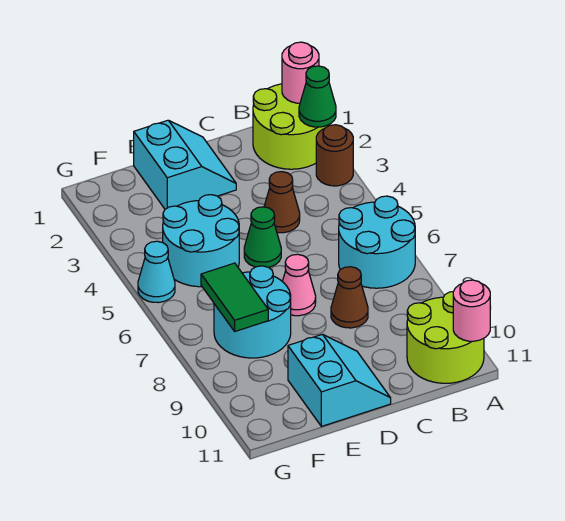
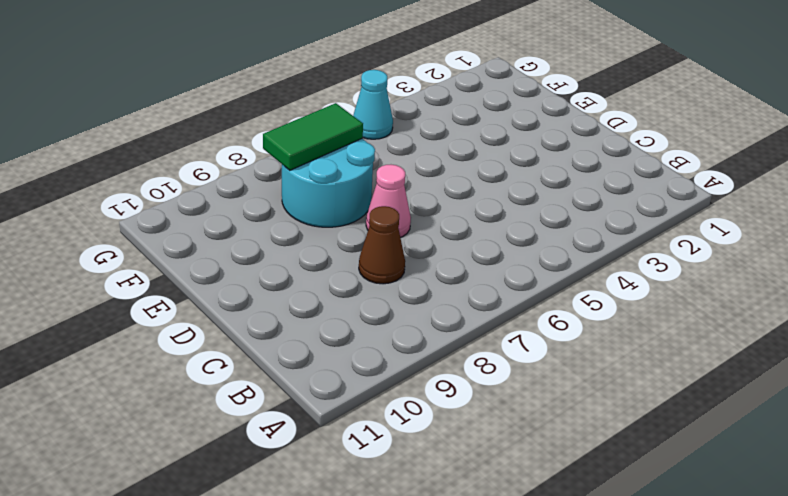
none -> lime 2x2 round brick [253,84,330,169]
none -> brown 1x1 round brick [316,125,353,186]
none -> cyan 2x2 round brick [339,196,415,288]

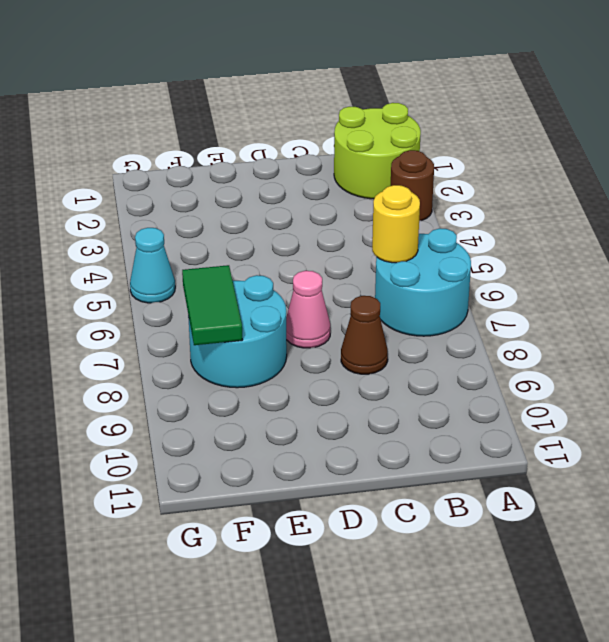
yellow 1x1 round brick [372,185,420,263] -> none
none -> lime 2x2 round brick [407,292,484,383]
none -> brown 1x1 cone [264,172,300,233]
none -> cyan 2x2 slope [134,120,236,209]

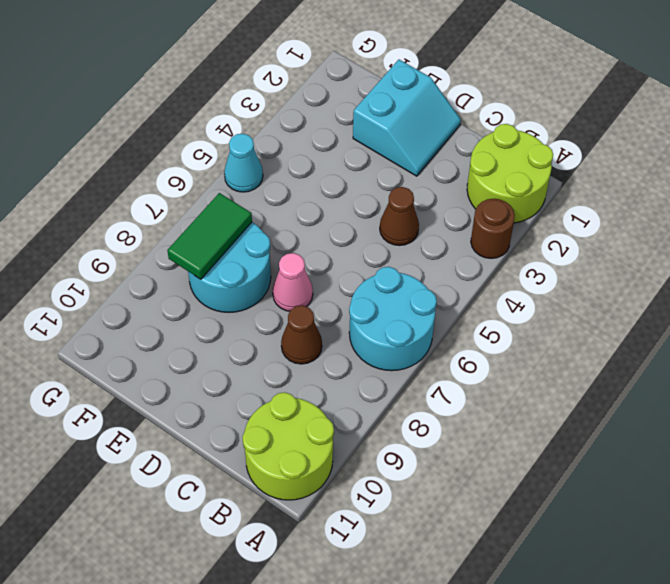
none -> green 1x1 cone [244,207,281,267]
none -> cyan 2x2 slope [288,334,391,426]
none -> cyan 2x2 round brick [163,195,239,287]

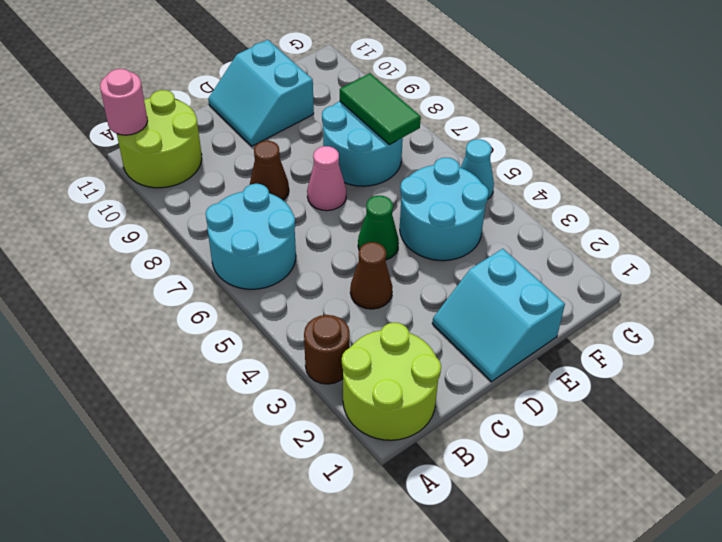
none -> pink 1x1 round brick [282,42,319,103]
none -> green 1x1 cone [299,66,336,127]

